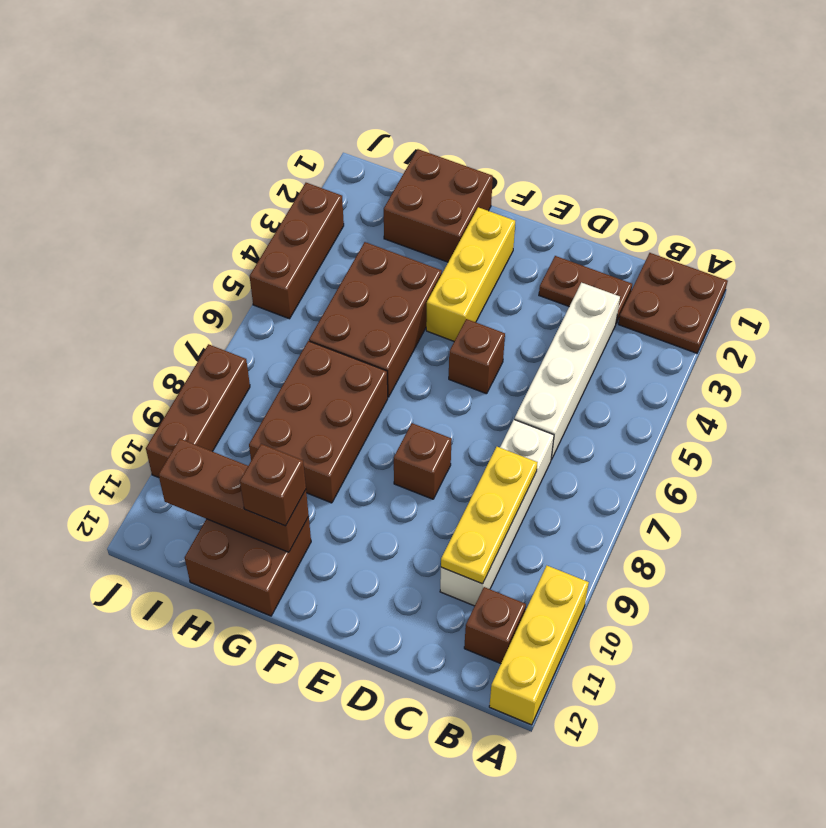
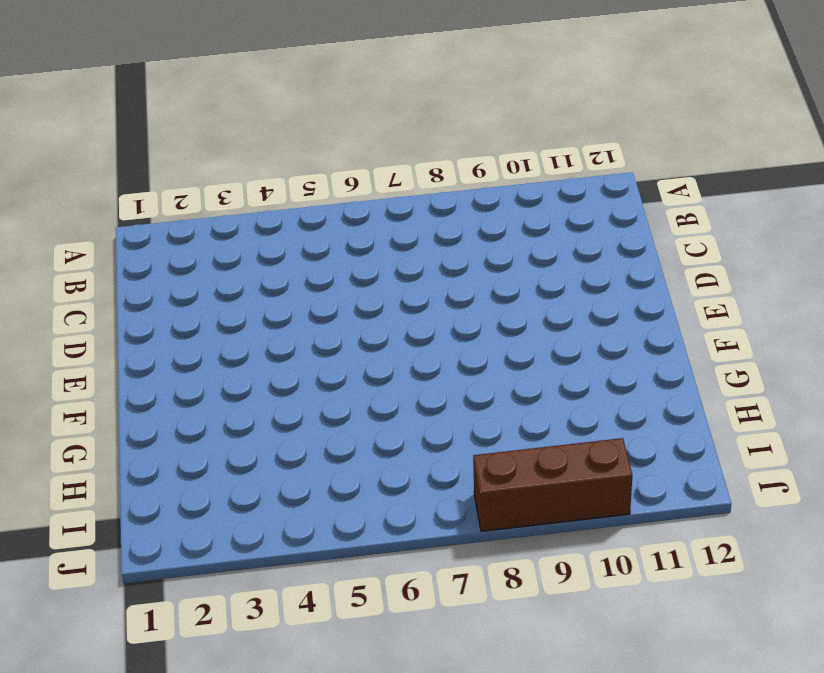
none -> brown 2x2 plate [618,253,728,353]
none -> yellow 1x3 brick [489,566,589,725]
none -> brown 1x1 brick [464,587,526,664]

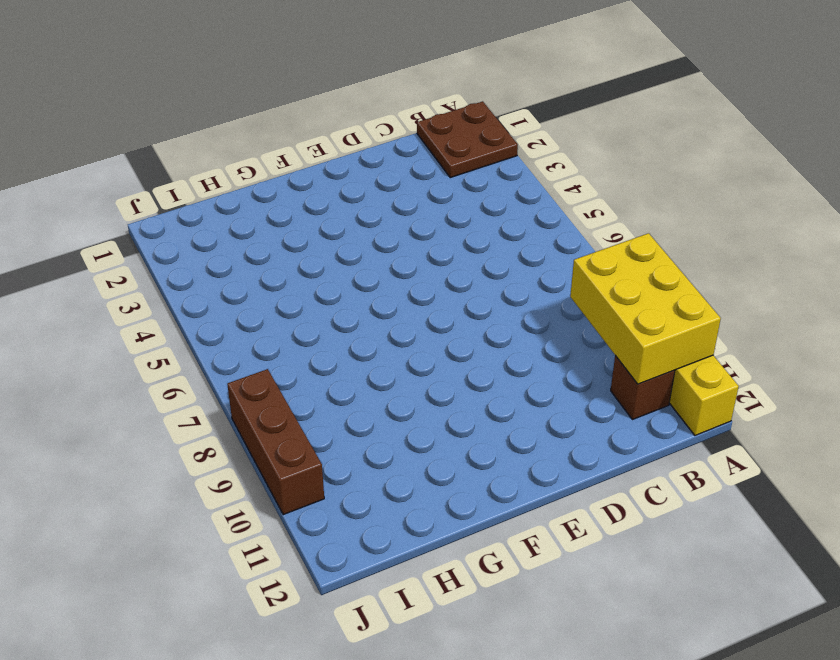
yellow 2x3 brick [570,233,721,384] -> none
none -> brown 1x2 plate [539,256,632,323]
none -> white 1x4 brick [514,283,620,460]
none -> white 1x4 brick [440,420,554,606]

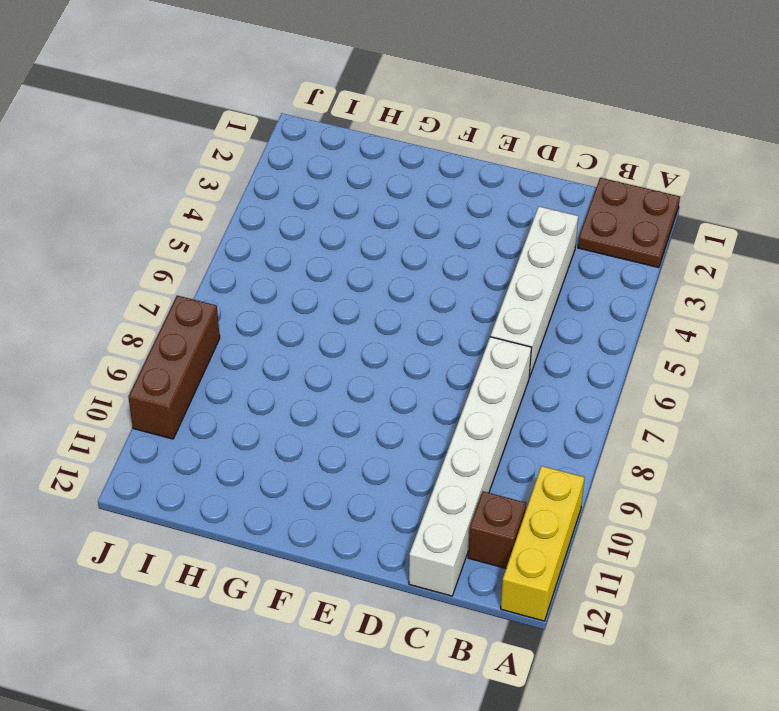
white 1x6 brick [409,337,532,596] -> white 1x4 brick [440,420,554,606]
none -> brown 1x2 plate [539,256,632,323]
none -> brown 1x1 brick [449,319,505,394]
none -> brown 1x1 brick [394,423,452,499]

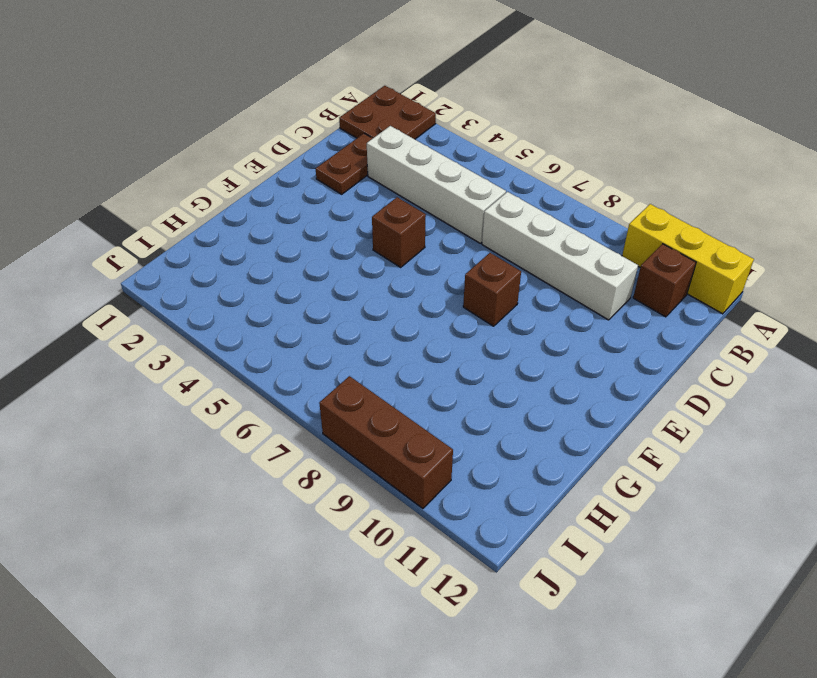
none -> yellow 1x3 brick [426,207,515,341]
none -> brown 2x2 brick [384,149,493,262]
none -> brown 2x3 brick [309,242,442,397]

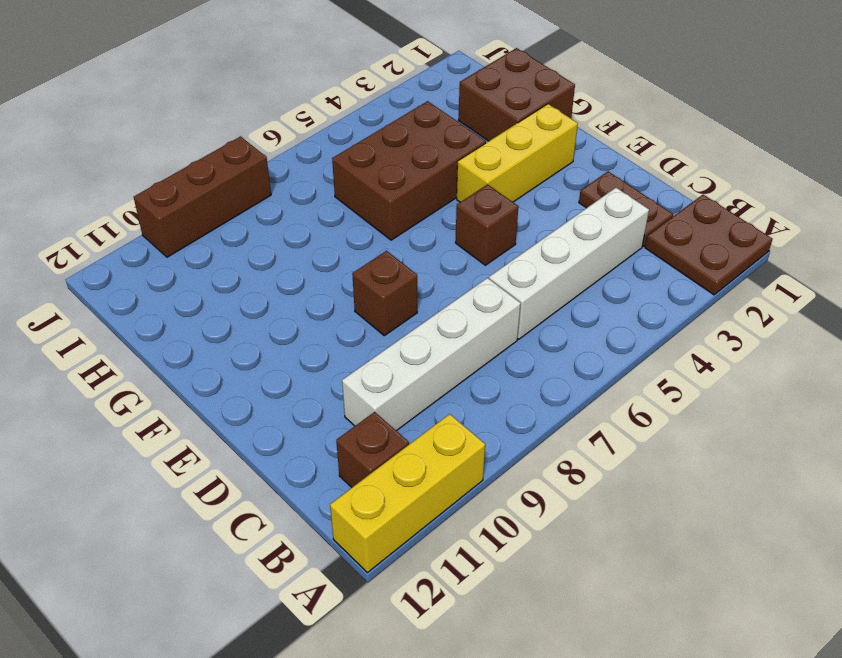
none -> brown 2x3 brick [249,341,388,503]
none -> brown 2x2 brick [185,517,311,616]
none -> brown 1x3 brick [250,183,344,319]

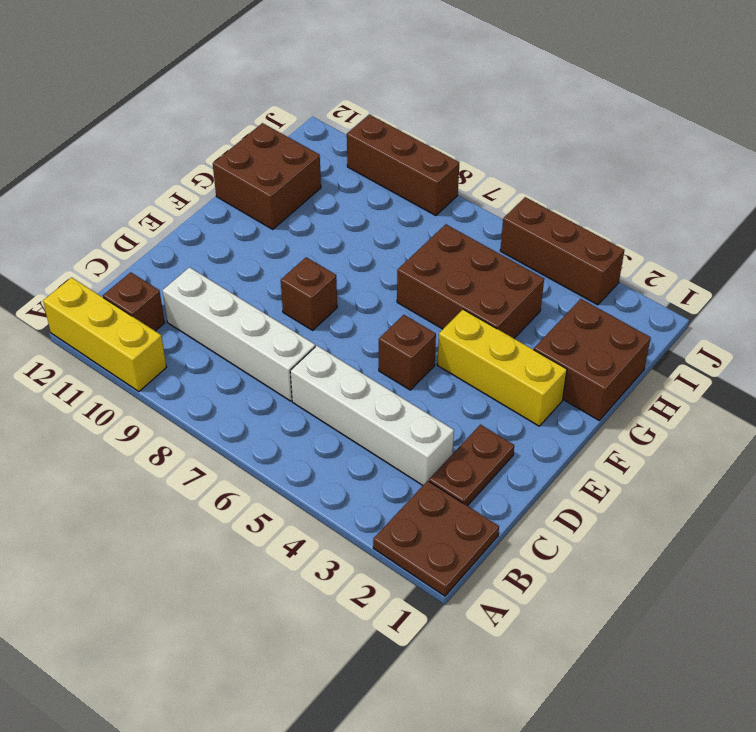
none -> brown 2x3 brick [249,341,388,503]
none -> yellow 1x3 plate [441,447,538,584]
none -> brown 1x3 brick [159,439,309,552]

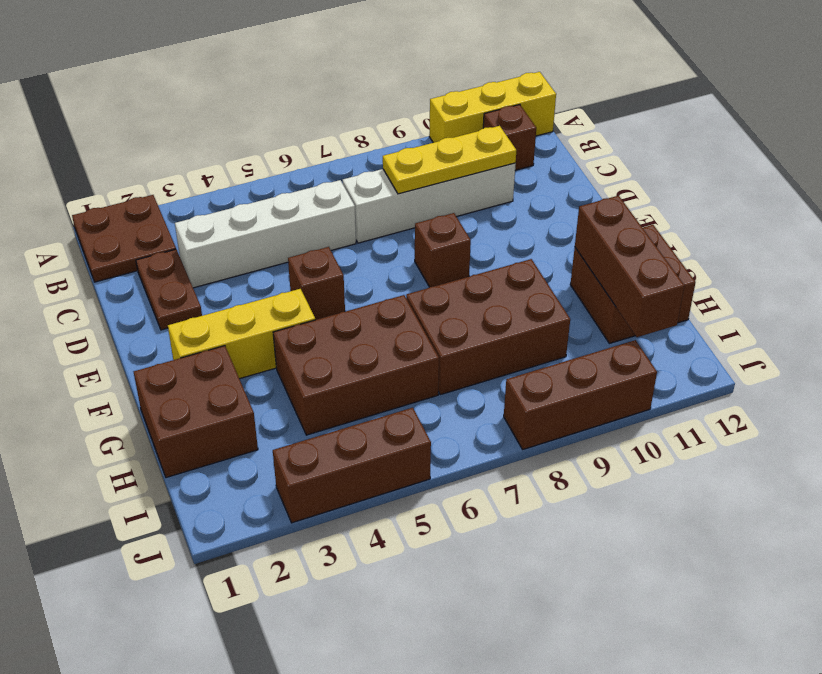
none -> brown 1x1 brick [240,444,306,526]

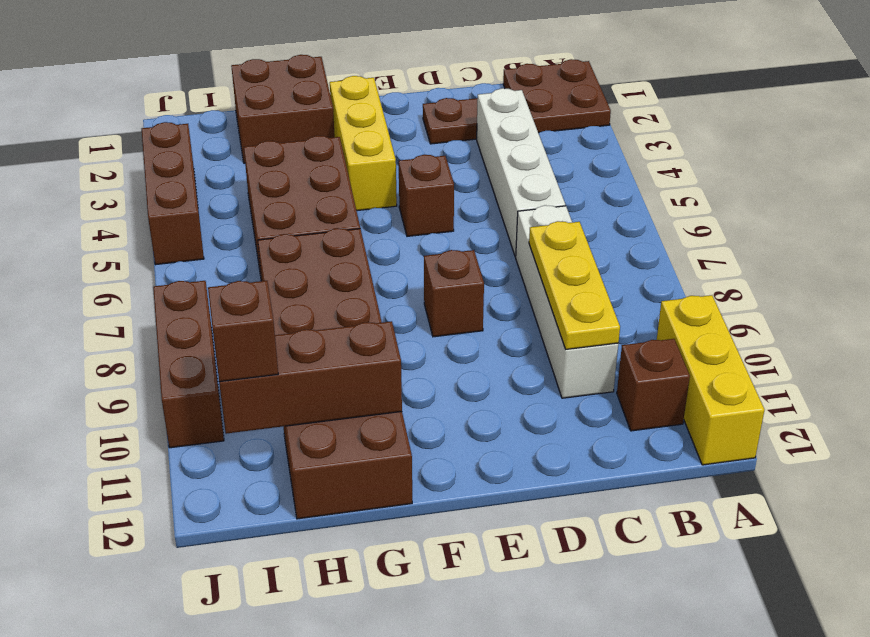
brown 1x1 brick [208,281,278,382] -> brown 1x1 brick moved to [240,444,306,526]

